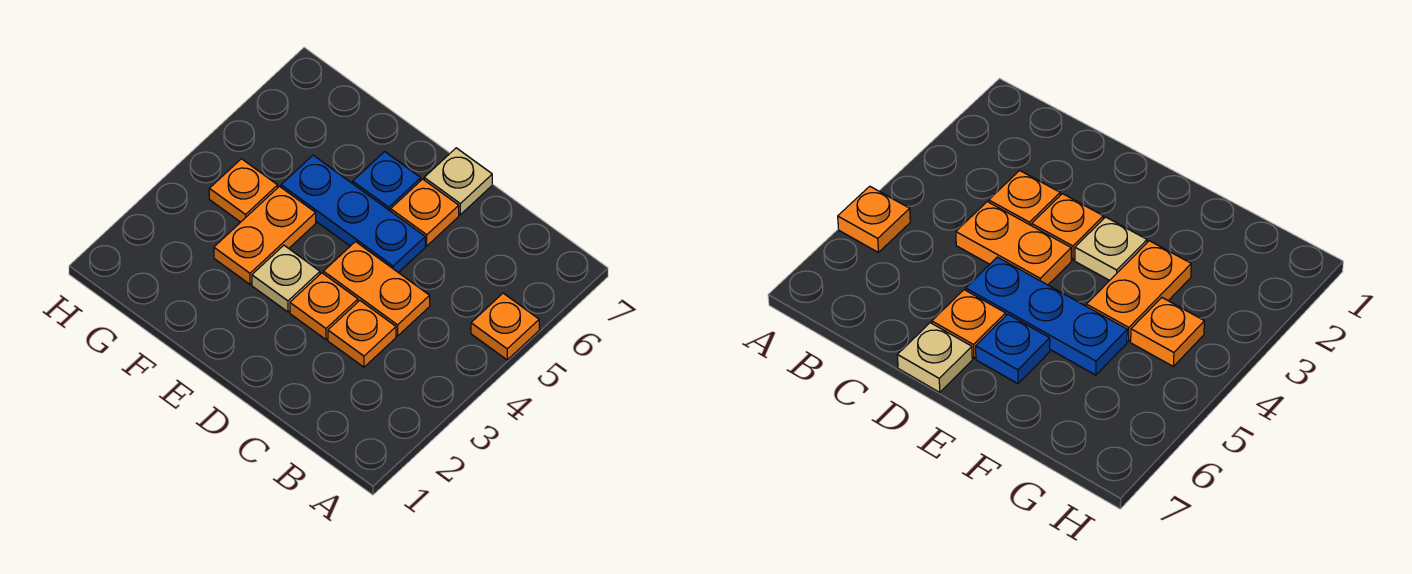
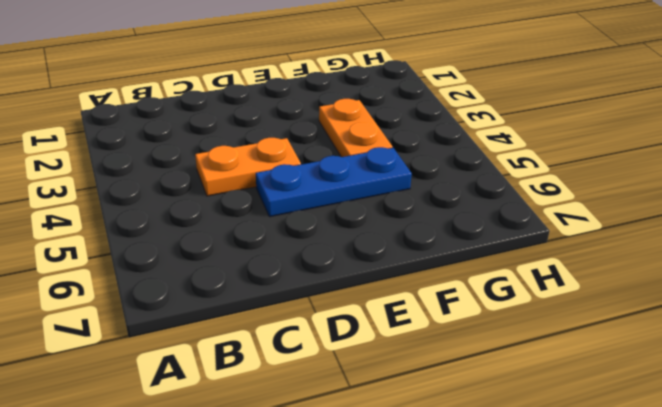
none -> orange 1x1 plate [471,293,539,360]
none -> orange 1x1 plate [328,301,396,367]

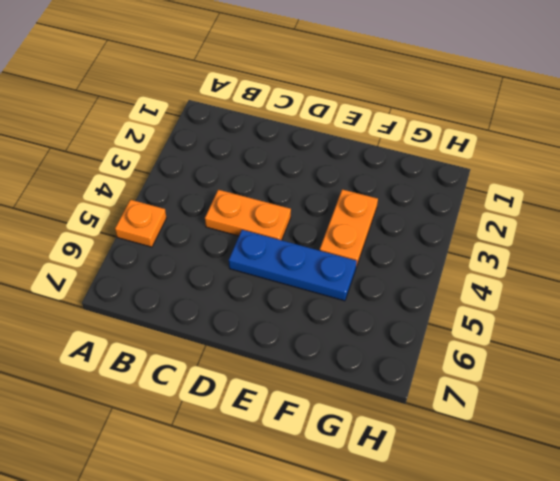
none -> orange 1x1 plate [328,301,396,367]
none -> orange 1x1 plate [290,273,358,339]

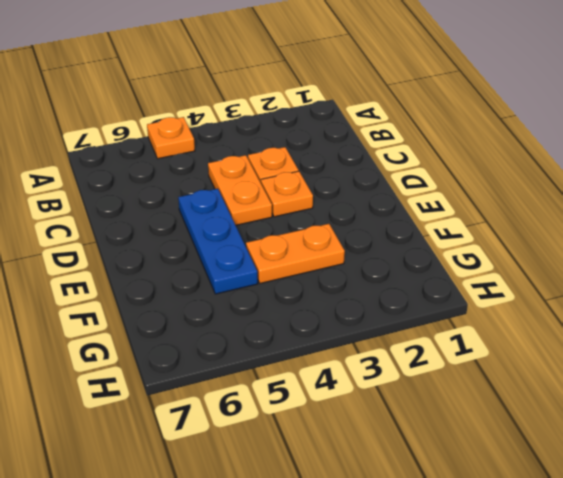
none -> orange 1x1 plate [391,179,459,246]
none -> tan 1x1 plate [424,148,492,215]

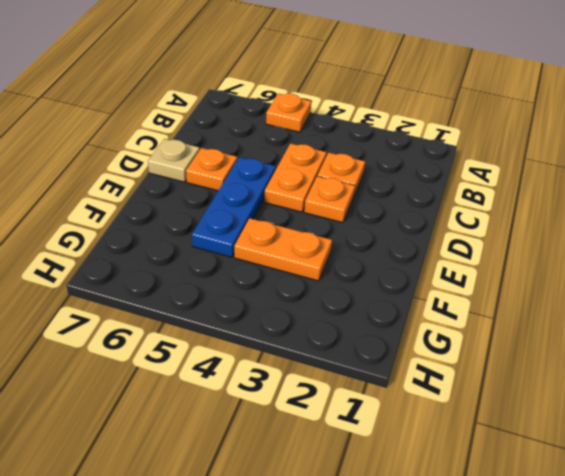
none -> tan 1x1 plate [252,245,320,312]
none -> blue 1x1 plate [353,152,421,211]

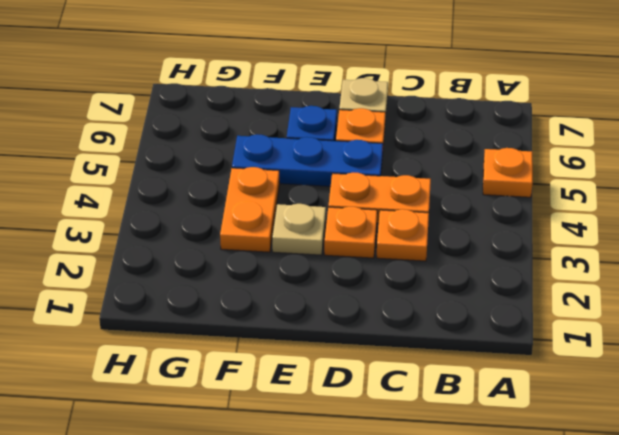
none -> orange 1x1 plate [209,159,278,222]

